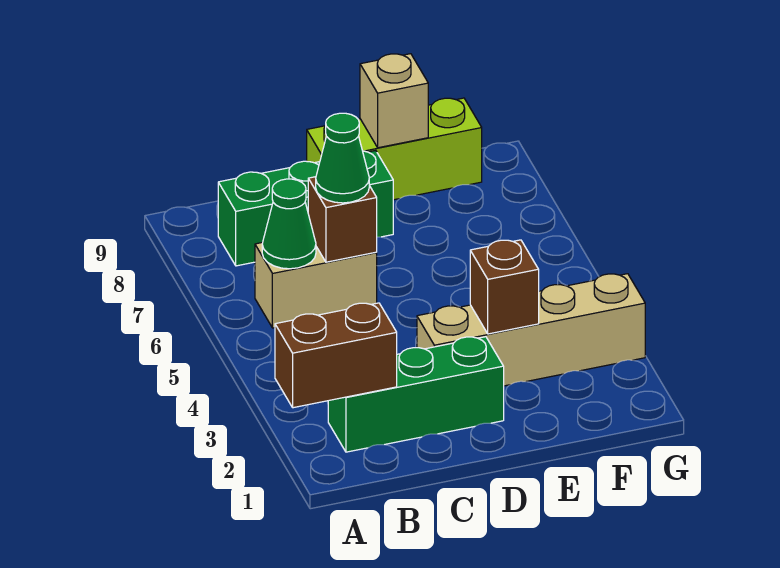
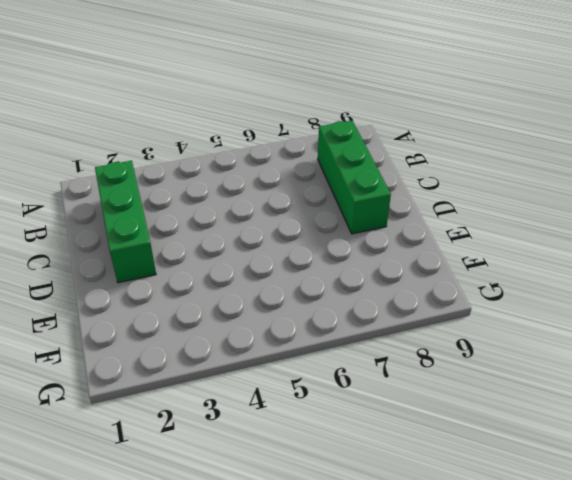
none -> tan 1x2 brick [255,242,377,328]
none -> tan 1x4 brick [417,274,645,386]

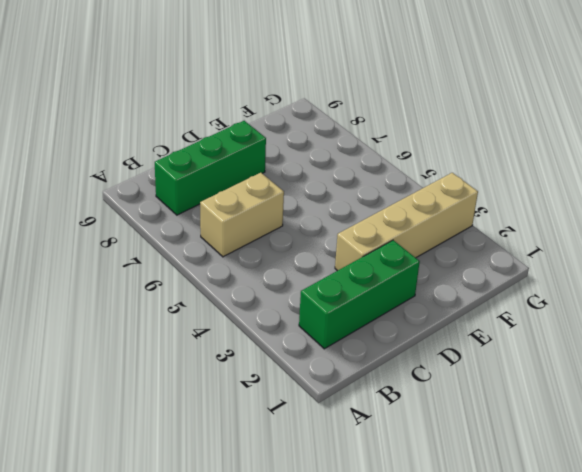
none -> lime 1x3 brick [307,98,482,200]
none -> brown 1x2 brick [275,303,397,408]

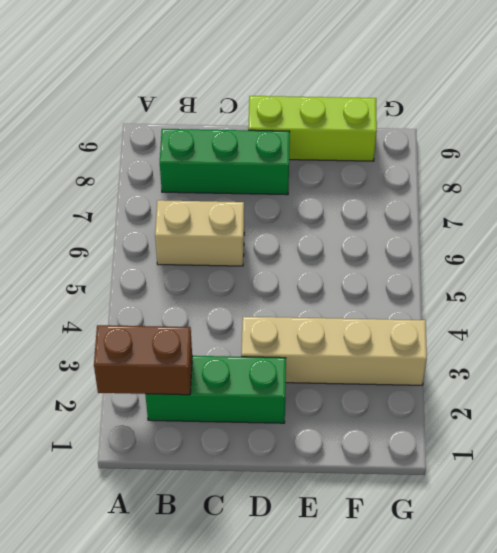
none -> green 1x1 cone [262,179,316,269]
none -> brown 1x1 brick [308,177,377,262]

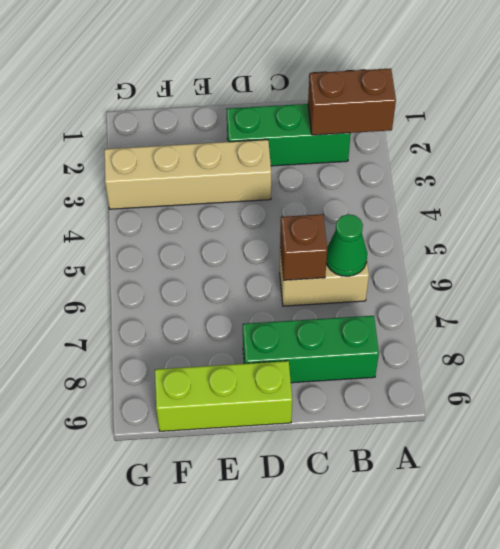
none -> brown 1x1 brick [470,240,539,334]
none -> tan 1x1 brick [360,54,428,148]

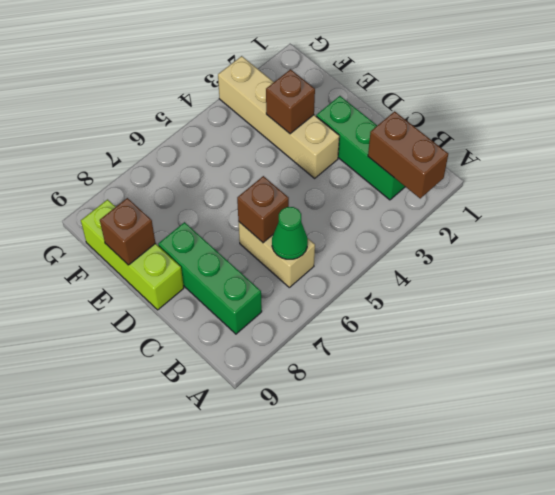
brown 1x1 brick [100,198,155,265] -> tan 1x1 brick [360,54,428,148]
none -> green 1x1 cone [316,113,369,203]

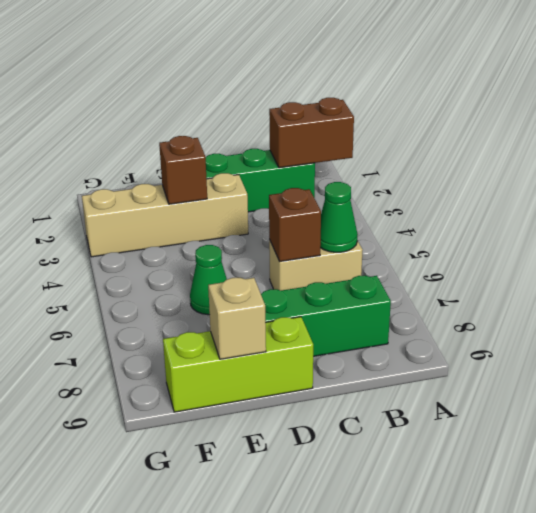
green 1x1 cone [190,245,227,315] -> green 1x1 cone moved to [316,113,369,203]

